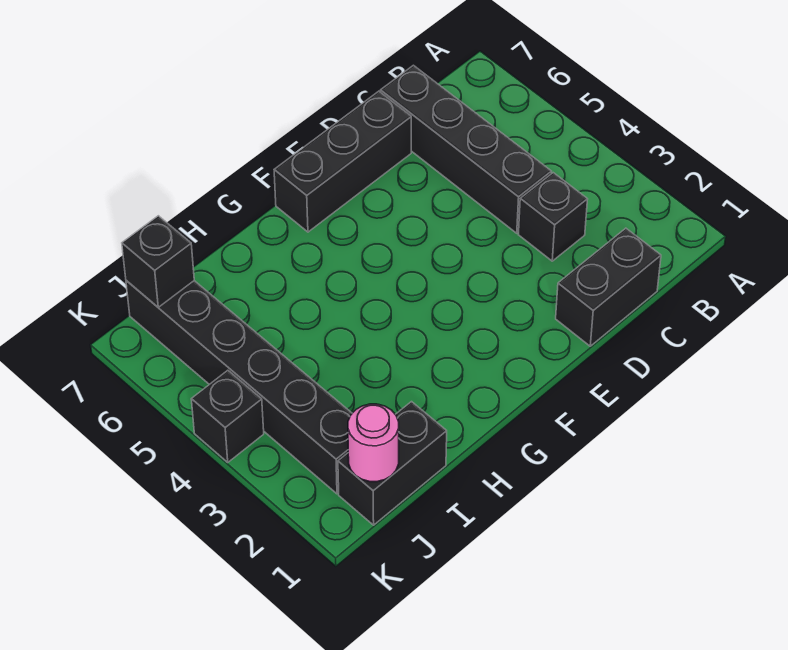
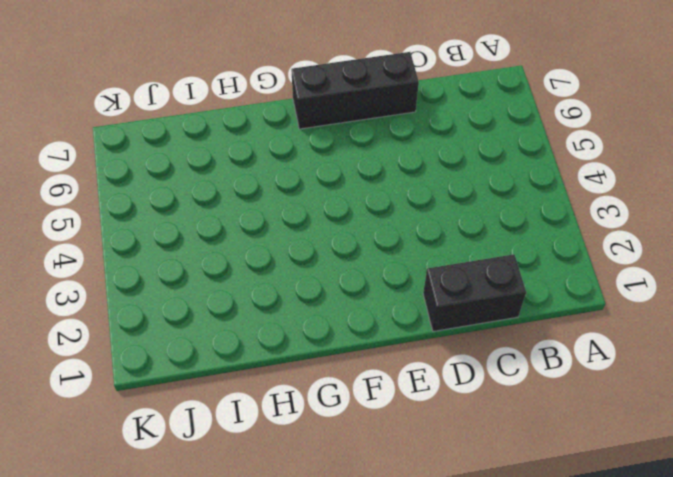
none -> black 1x1 brick [518,173,588,261]
none -> black 1x4 brick [380,65,551,233]

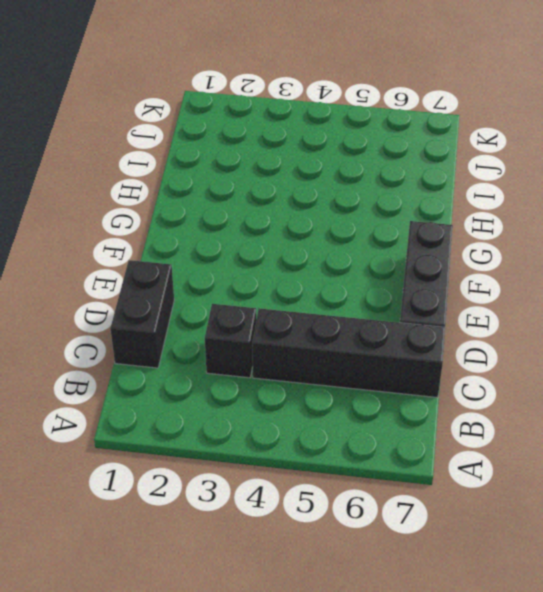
none -> black 1x2 brick [338,402,447,525]
none -> black 1x6 brick [126,281,352,494]

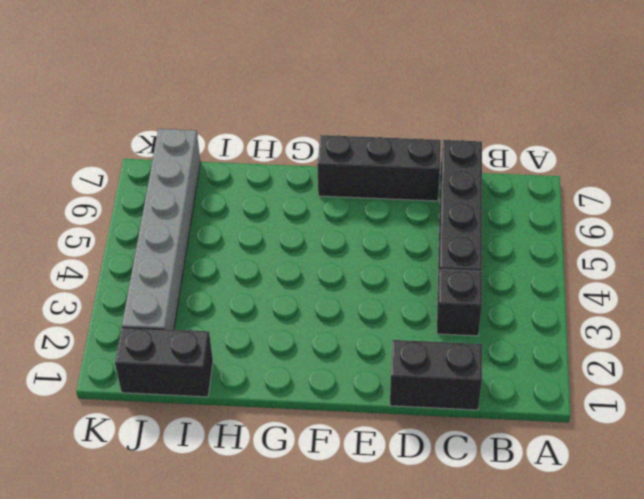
grey 1x6 brick [122,129,201,330] -> black 1x6 brick [126,281,352,494]
none -> black 1x1 brick [191,370,264,462]
none -> pink 1x1 round brick [348,404,399,482]

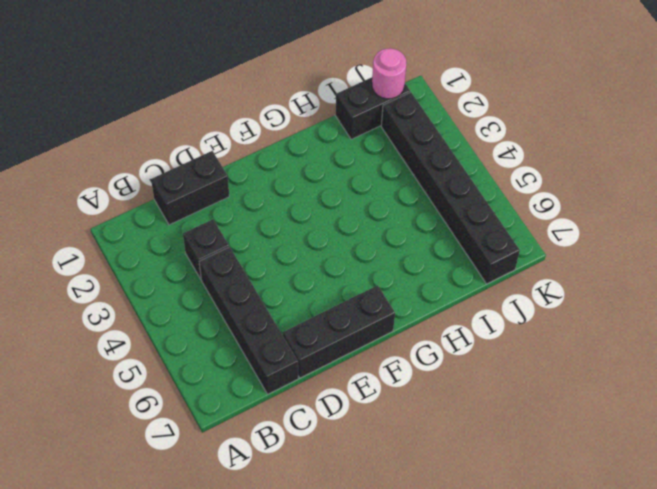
none -> black 1x1 brick [191,370,264,462]
none -> black 1x1 brick [122,216,194,307]

